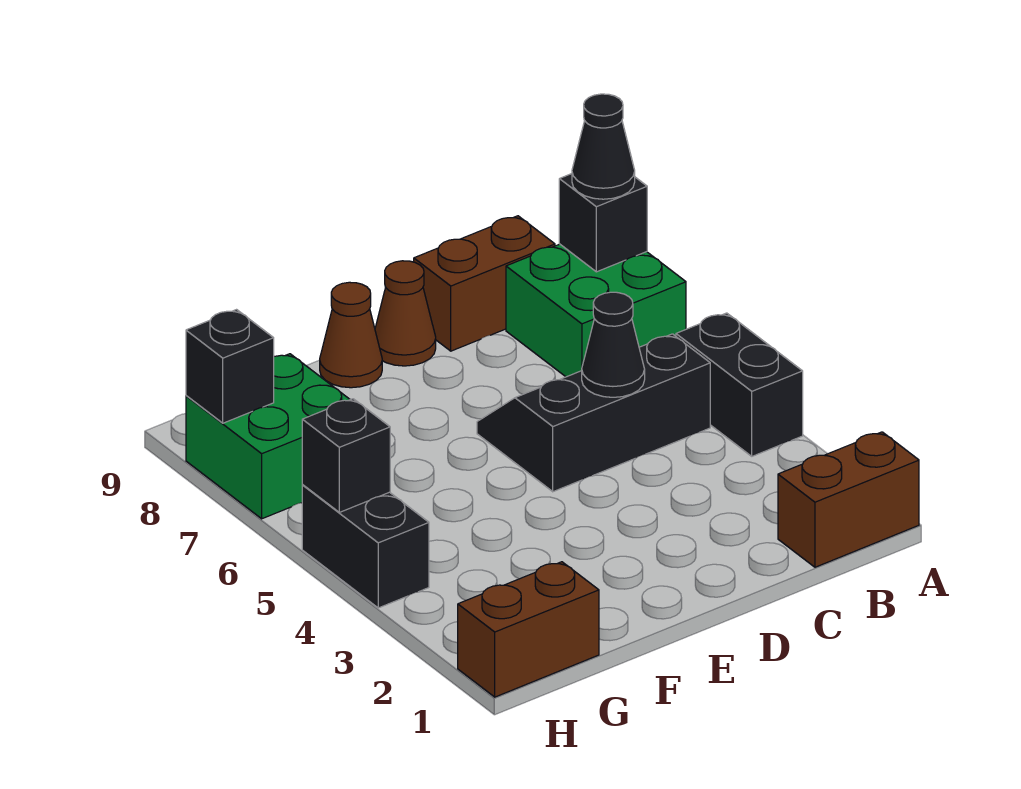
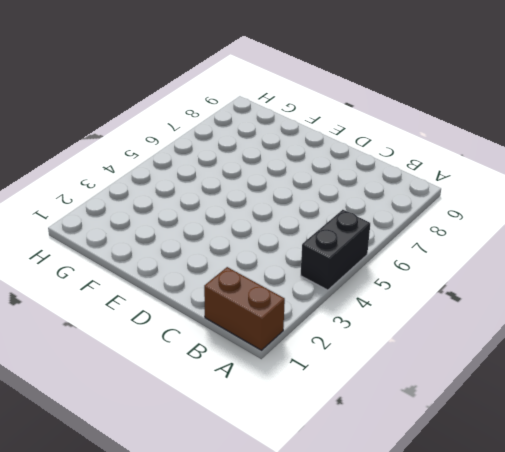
none -> green 2x2 brick [506,244,686,377]
none -> black 2x3 slope [477,334,710,492]
none -> brown 1x2 brick [414,216,555,351]

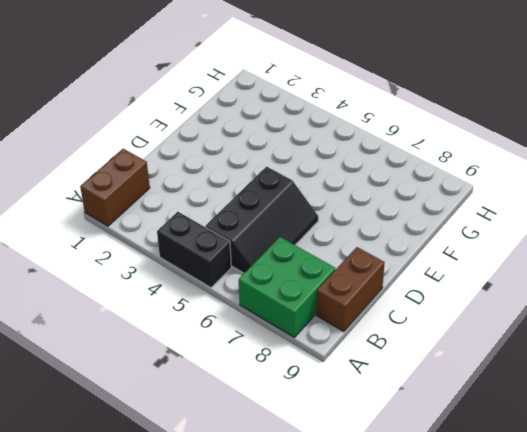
none -> brown 1x1 cone [375,261,436,366]
none -> brown 1x1 cone [320,282,382,388]
none -> brown 1x2 brick [458,562,599,697]

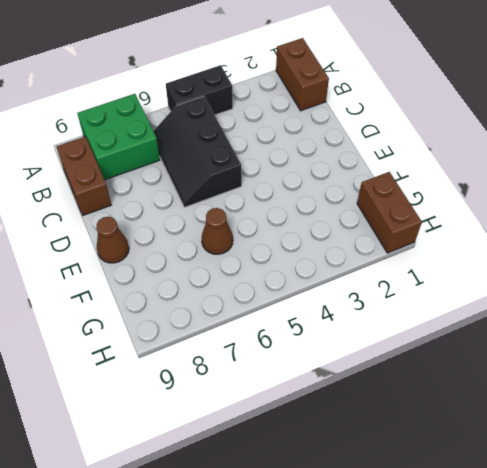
brown 1x1 cone [202,208,233,254] -> brown 1x1 cone moved to [375,261,436,366]
none -> green 2x2 brick [186,354,350,519]
none -> black 1x2 brick [302,485,429,608]
none -> black 1x1 brick [559,174,647,272]

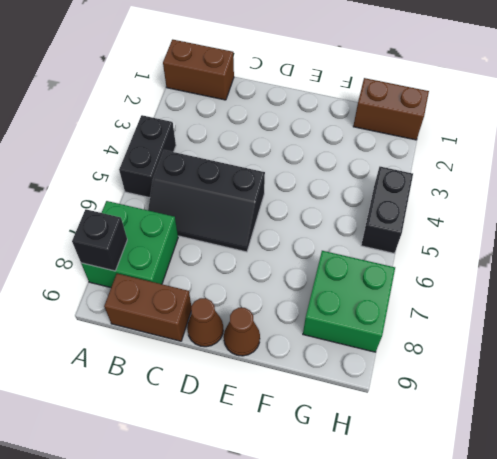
none -> black 1x1 cone [582,292,645,397]
none -> black 1x1 brick [302,399,390,512]
none -> black 1x1 brick [186,310,274,423]

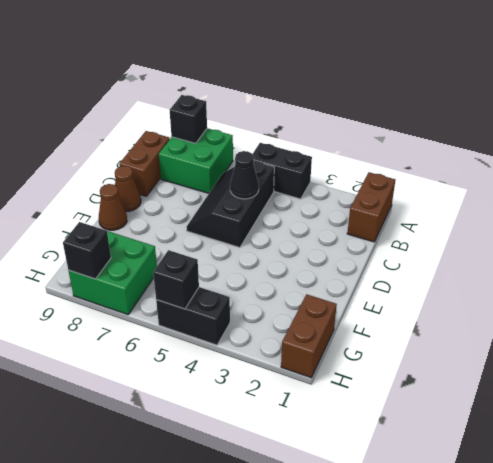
none -> black 1x1 cone [572,94,635,199]

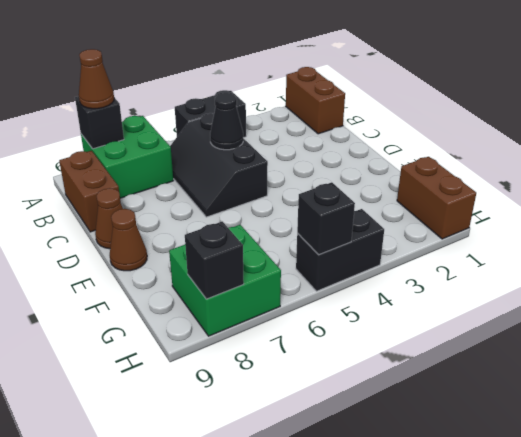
brown 1x1 cone [79,49,114,109] -> black 1x1 cone [572,94,635,199]

